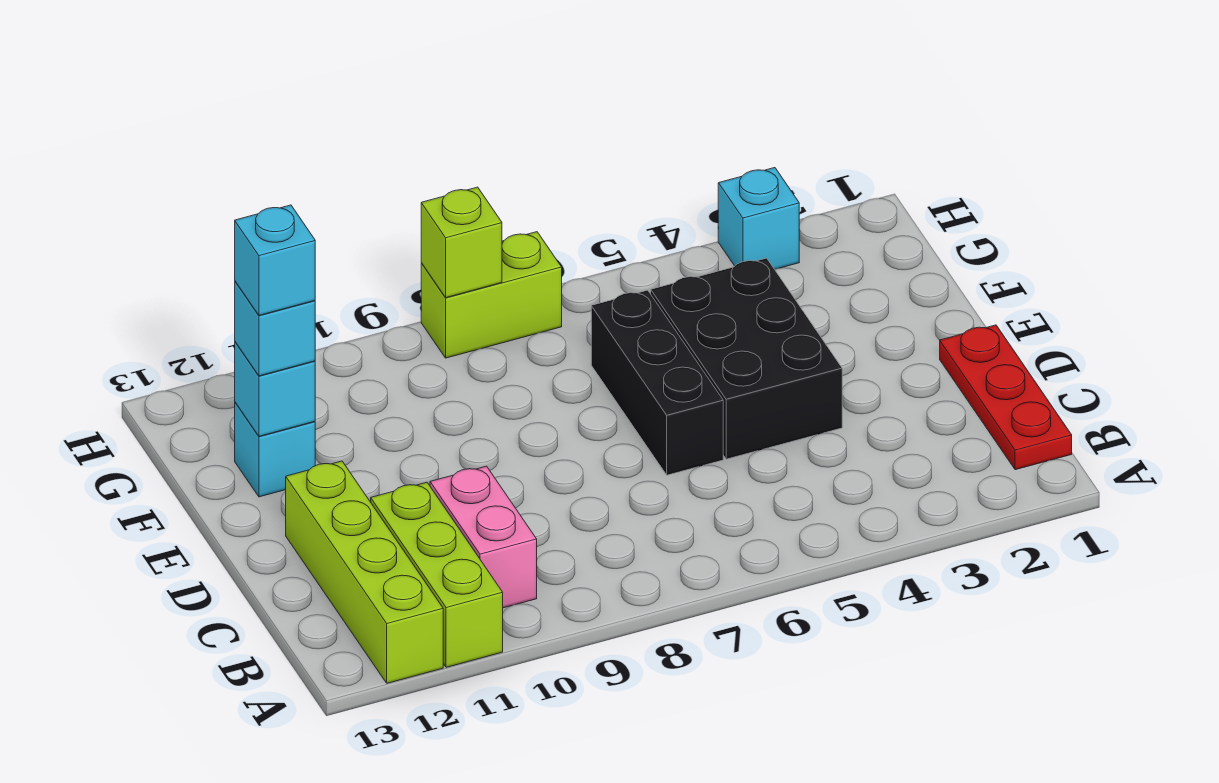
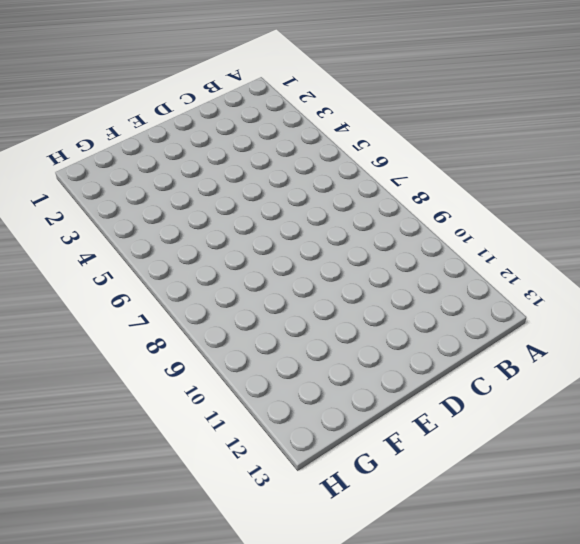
none -> lime 1x3 brick [371,482,503,667]
none -> lime 1x4 brick [286,461,443,683]
none -> red 1x3 plate [940,325,1072,470]

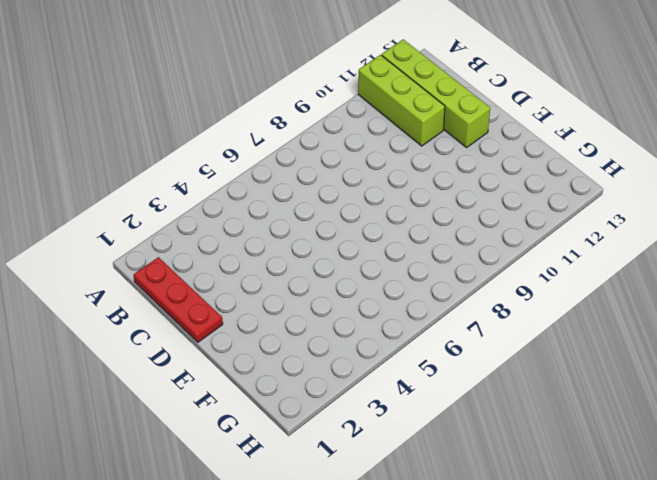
none -> pink 1x2 brick [430,466,537,608]
none -> black 2x3 brick [651,258,842,459]
none -> black 1x3 brick [591,290,723,475]

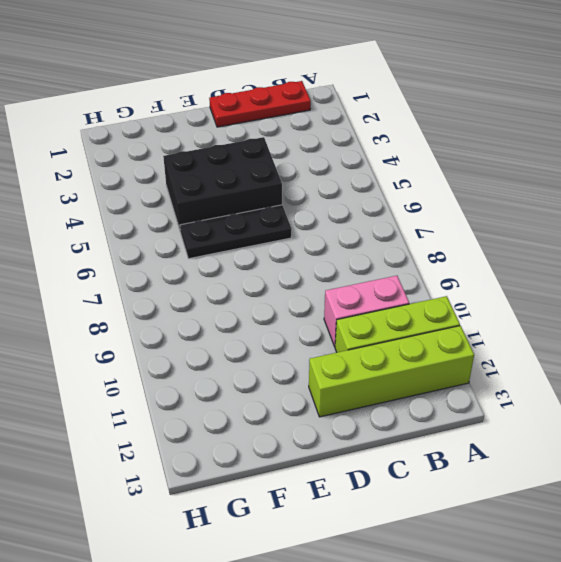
black 1x3 plate [180,205,292,259] -> black 1x3 brick [591,290,723,475]
none -> cyan 1x1 brick [235,402,315,497]
none -> cyan 1x1 brick [718,168,799,269]
none -> lime 1x2 brick [421,232,562,358]

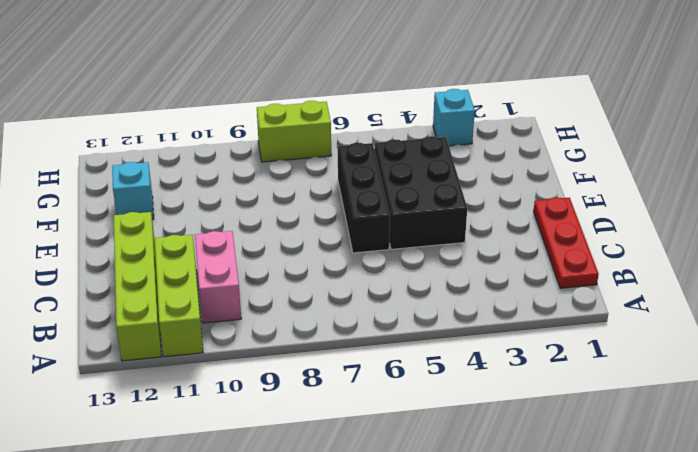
none -> cyan 1x1 brick [235,342,315,436]
none -> lime 1x1 brick [421,187,502,298]
none -> cyan 1x1 brick [235,281,315,376]

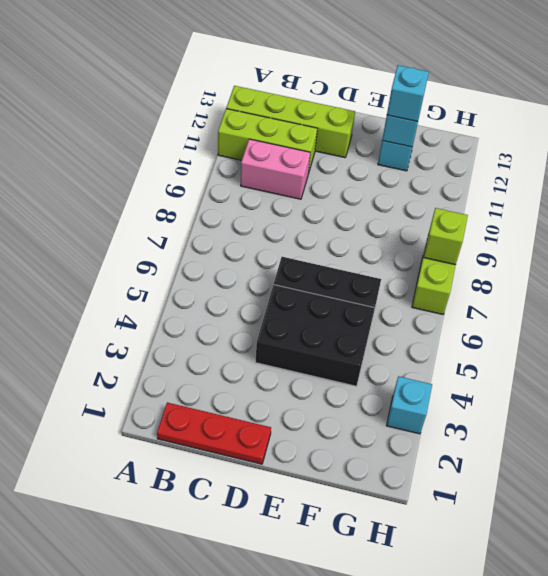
none -> cyan 1x1 brick [235,205,315,315]

